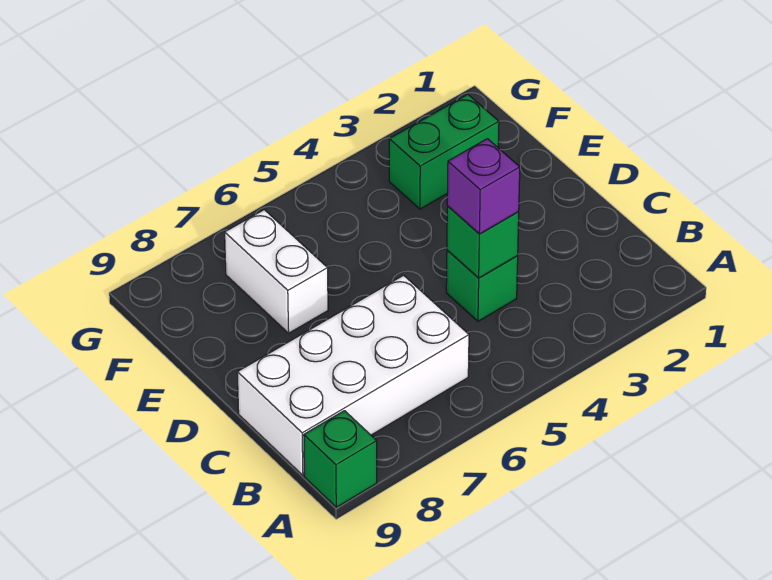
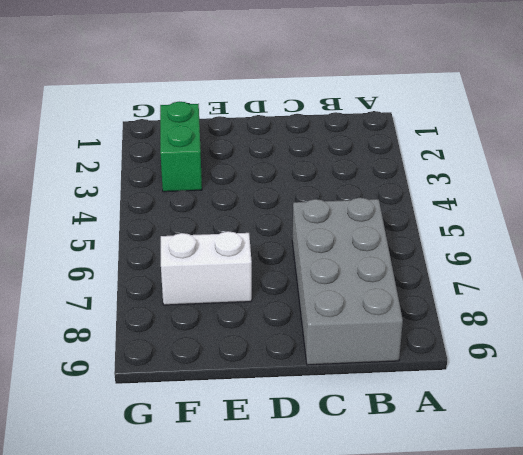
grey 2x4 brick [292,198,403,365] -> white 2x4 brick [237,275,469,475]
none -> green 1x1 brick [304,411,377,507]
none -> green 1x1 brick [446,250,518,321]

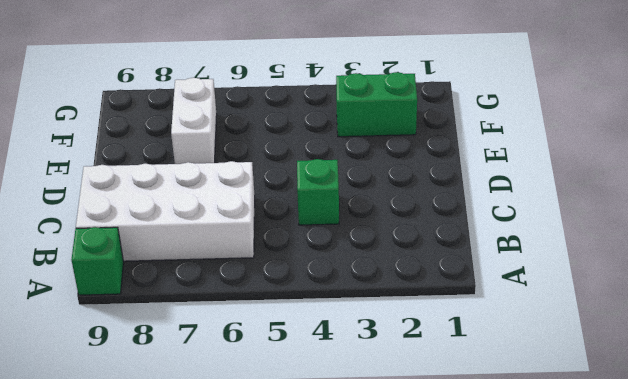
none -> green 1x1 brick [447,206,519,278]
none -> purple 1x1 brick [447,139,520,234]

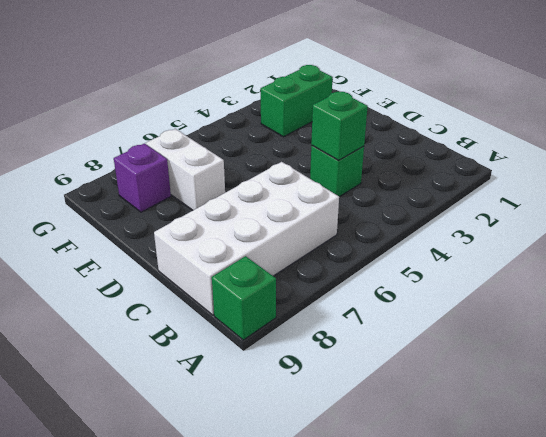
purple 1x1 brick [114,144,171,212] -> purple 1x1 brick moved to [447,139,520,234]

